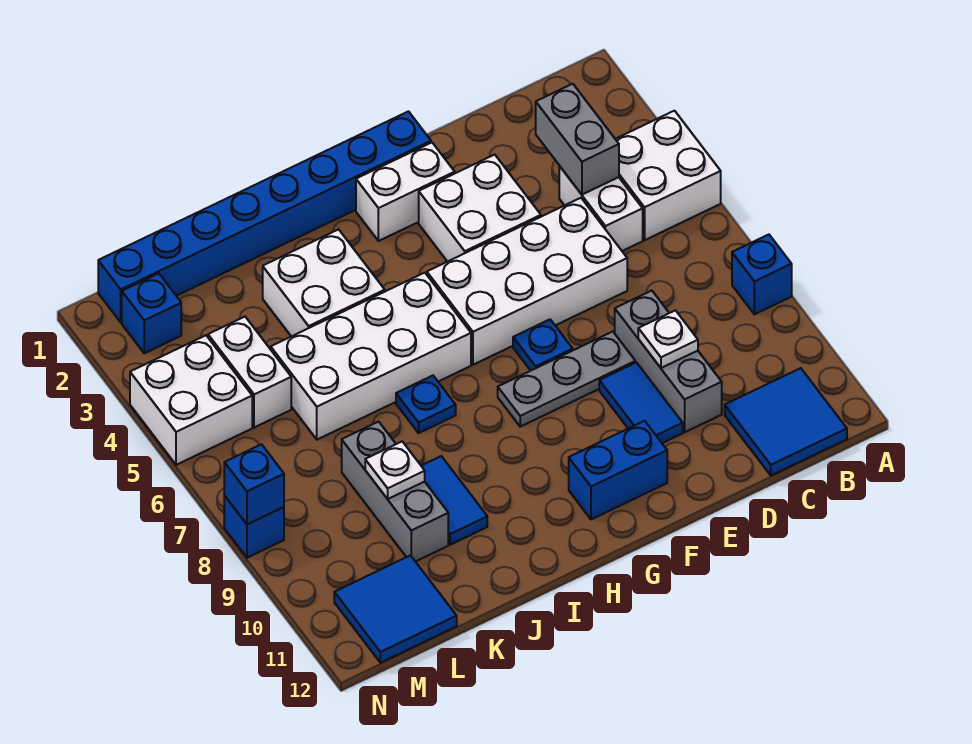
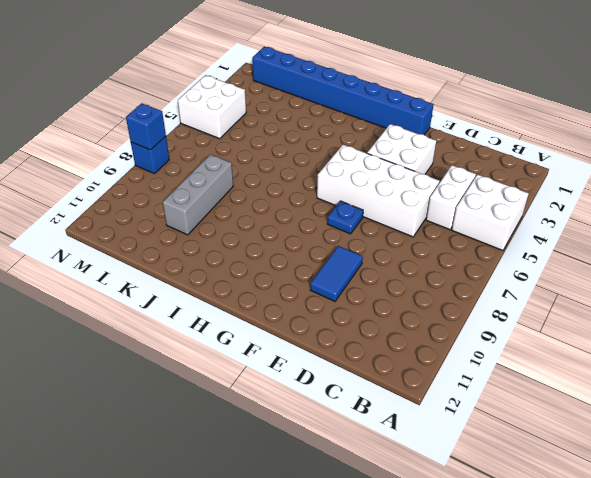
none -> blue 1x1 brick [732,235,792,314]
none -> blue 2x2 tile [725,368,847,475]
none -> grey 1x3 brick [615,291,722,432]

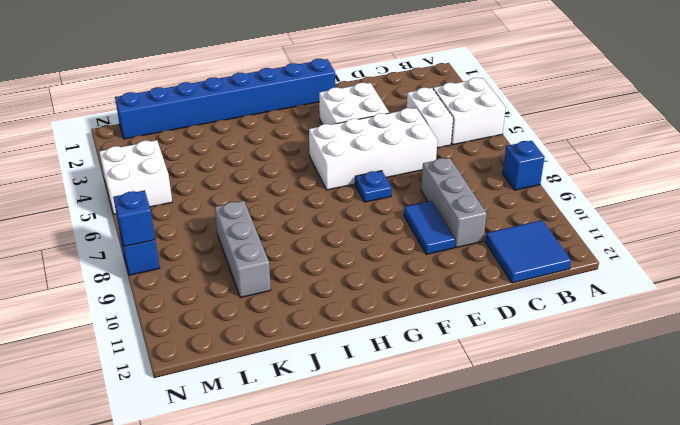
none -> grey 1x3 plate [498,332,635,427]
none -> white 1x2 brick [356,143,455,241]
none -> blue 1x2 brick [569,421,667,519]

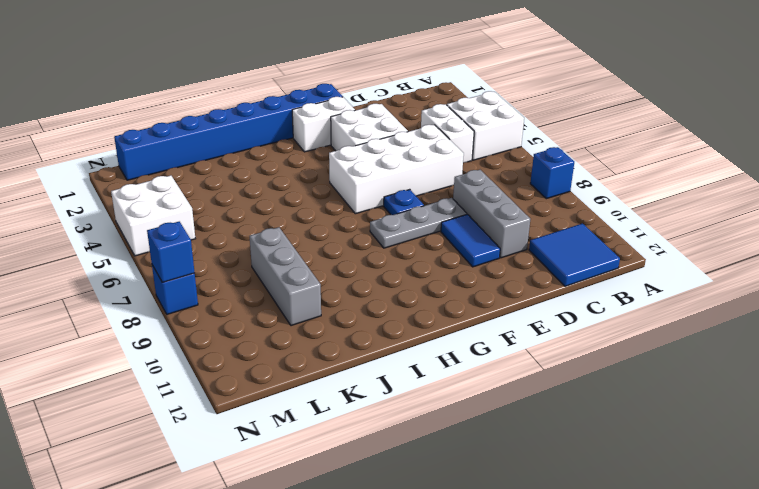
none -> blue 1x2 brick [569,421,667,519]
none -> white 2x4 brick [271,273,471,440]
none -> white 2x2 brick [263,229,385,336]

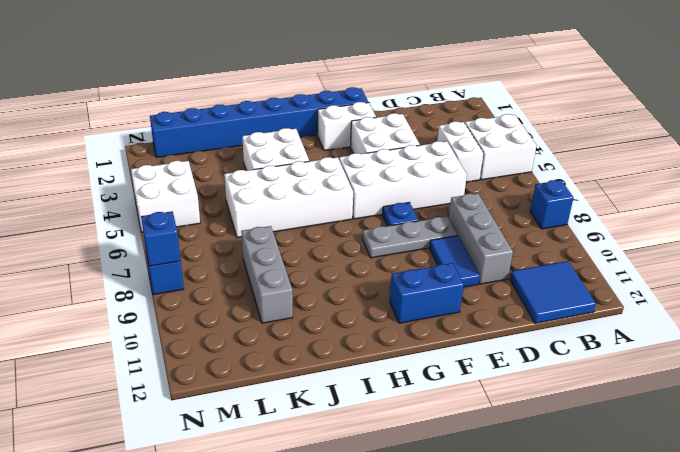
none -> blue 1x1 plate [396,376,456,433]
none -> blue 1x2 tile [421,456,487,545]
none -> white 1x2 brick [208,317,291,428]

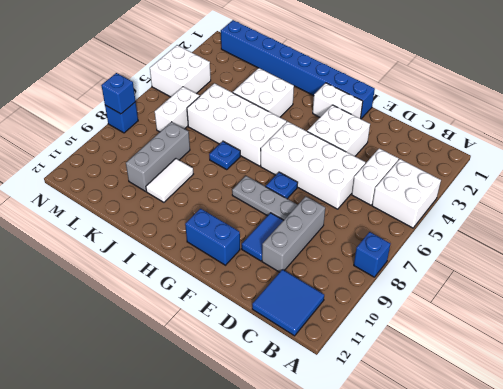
white 1x2 tile [146,159,193,202] -> blue 1x2 tile [421,456,487,545]
white 1x2 brick [155,87,200,132] -> white 1x2 brick moved to [208,317,291,428]
none -> blue 2x2 tile [334,555,457,663]
none -> blue 1x1 brick [122,273,181,353]
none -> grey 1x2 brick [536,84,619,195]

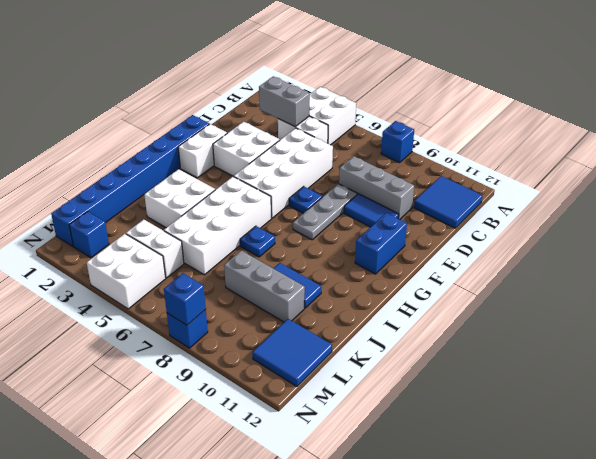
none -> white 1x1 plate [638,310,698,368]
none -> white 1x1 plate [365,442,425,499]

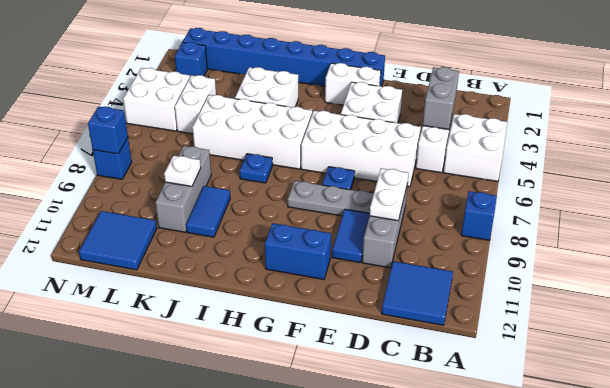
white 1x2 plate [370,168,409,221] -> white 1x1 plate [638,310,698,368]

